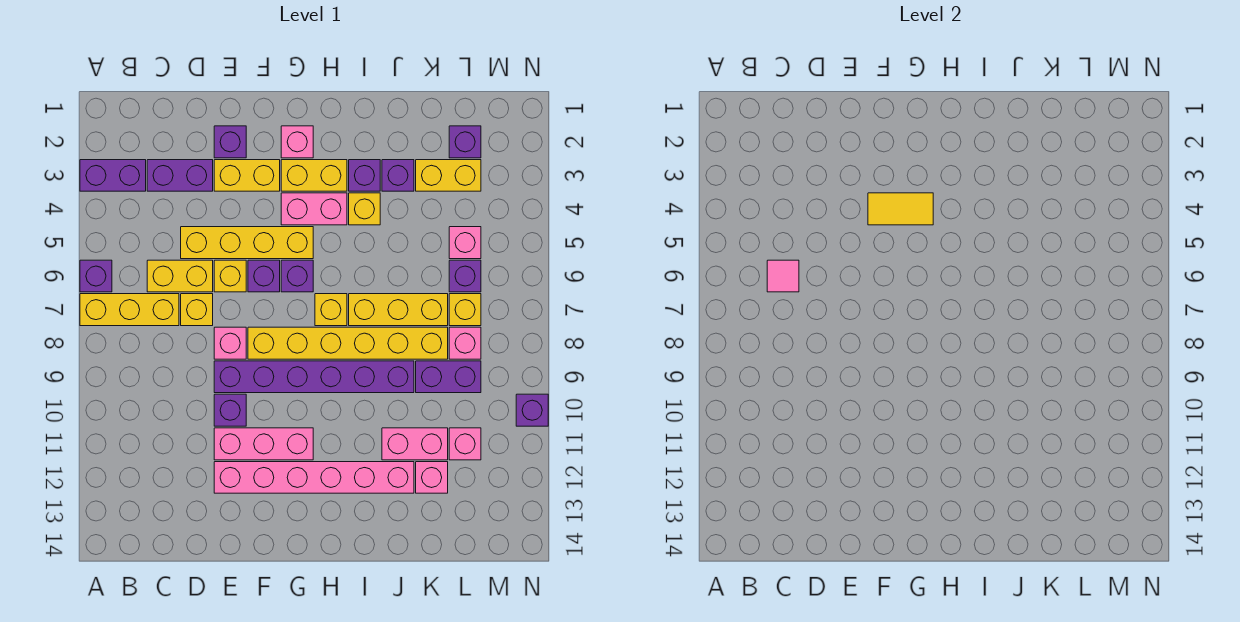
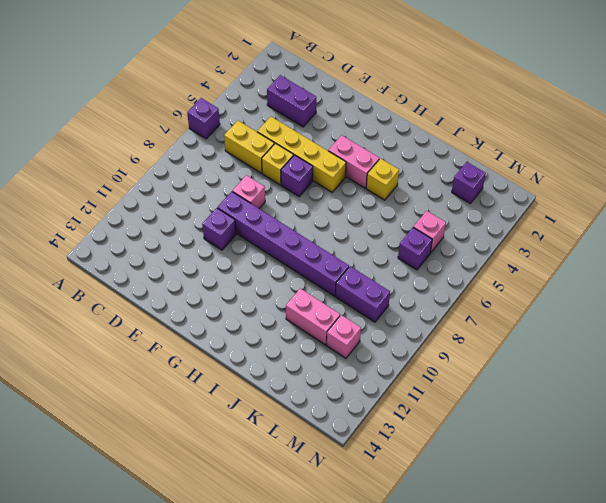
none -> purple 1x2 brick [80,160,146,191]
none -> yellow 1x3 brick [80,294,179,326]
none -> yellow 1x1 brick [181,294,213,326]
none -> purple 1x1 brick [214,126,246,158]

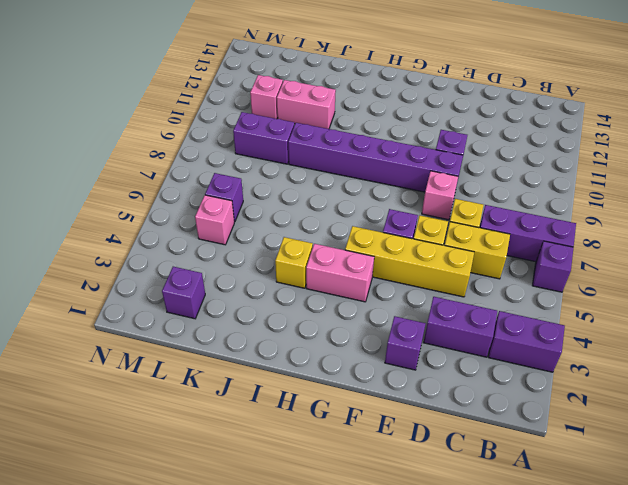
purple 1x3 brick [479,205,576,262] -> yellow 1x3 brick [80,294,179,326]
none -> yellow 1x2 brick [214,160,280,191]
none -> pink 1x3 brick [214,428,313,460]
none -> pink 1x6 brick [214,462,414,493]
none -> yellow 1x6 brick [248,327,448,359]

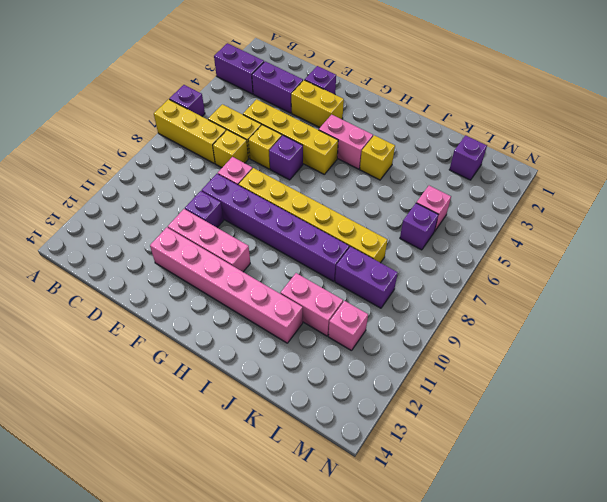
none -> pink 1x1 brick [281,126,313,158]
none -> yellow 1x2 brick [281,160,347,191]
none -> purple 1x1 brick [281,260,313,292]
none -> yellow 1x1 brick [315,294,347,326]

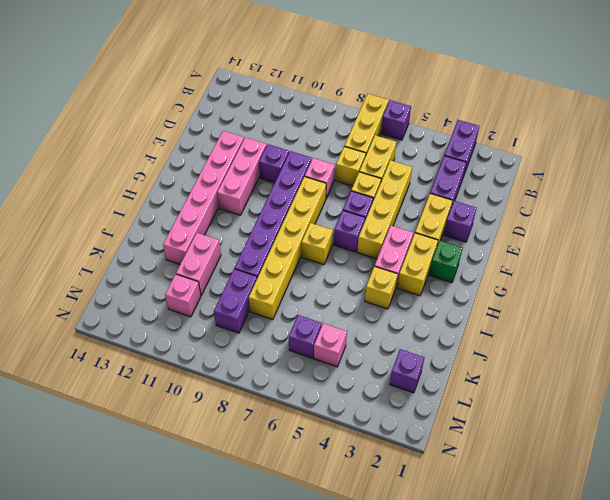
green 1x1 brick [429,241,463,283] -> pink 1x1 brick [281,126,313,158]
none -> purple 1x1 brick [349,160,380,191]
none -> yellow 1x3 brick [349,294,448,326]
none -> purple 1x1 brick [382,160,414,191]
none -> yellow 1x2 brick [416,160,481,191]

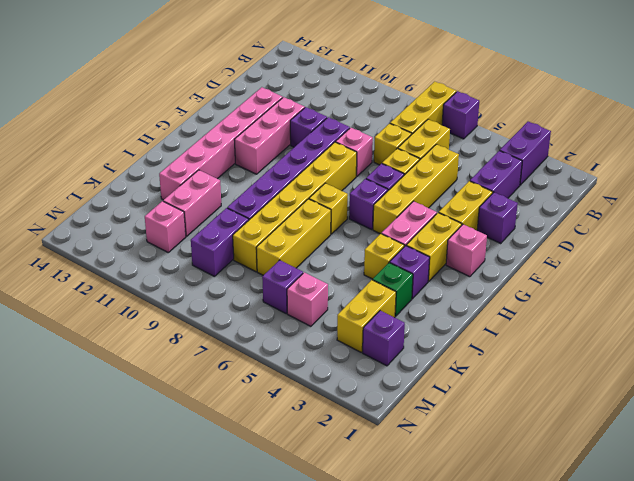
green 1x1 brick [373,263,413,316] -> purple 1x1 brick [382,160,414,191]
none -> pink 1x1 brick [416,462,448,493]
none -> yellow 1x1 brick [449,294,481,326]
none -> pink 1x1 brick [449,327,481,359]
none -> purple 1x1 brick [516,394,548,426]

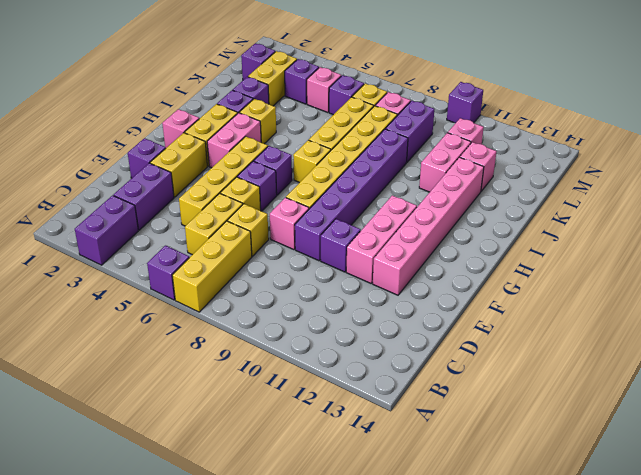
purple 1x1 brick [285,59,319,104] -> none
none -> pink 1x1 tile [767,260,799,292]
none -> yellow 1x2 tile [868,193,933,225]

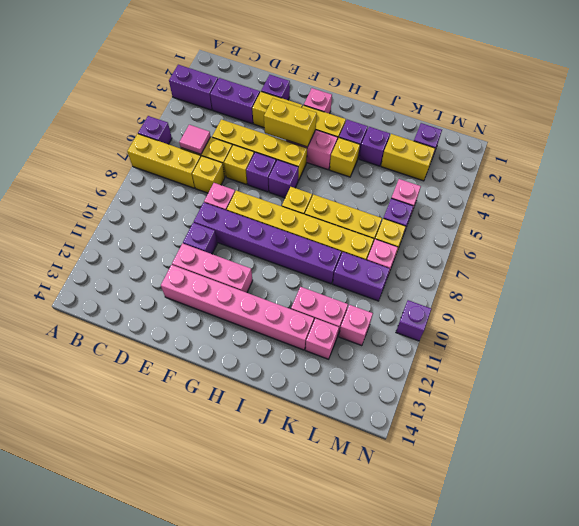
yellow 1x2 brick [264,99,317,147] -> yellow 1x2 tile [868,193,933,225]

